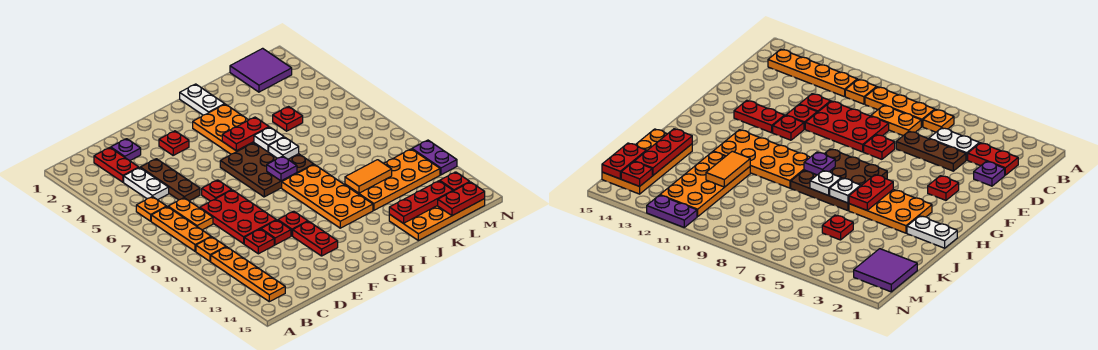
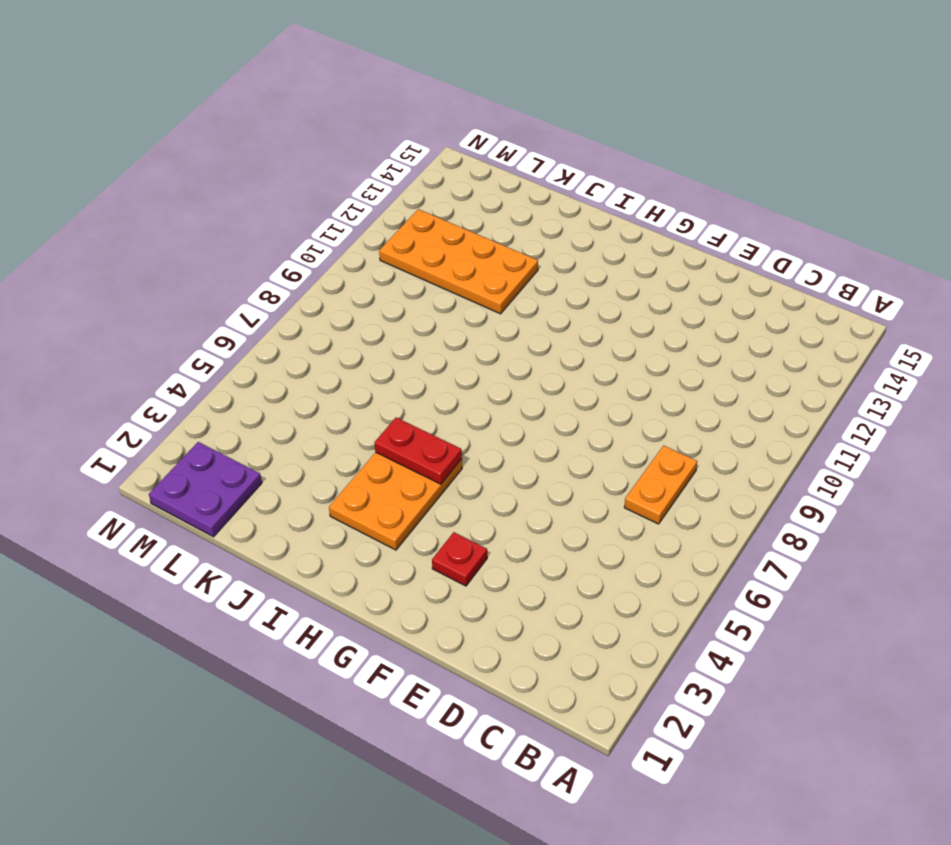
purple 2x2 plate [149,442,262,537] -> purple 2x2 tile [230,48,292,92]
none -> orange 1x1 plate [136,197,167,221]
none -> orange 1x3 plate [151,207,211,251]
none -> orange 1x1 plate [196,237,226,261]
none -> orange 1x4 plate [211,247,285,302]

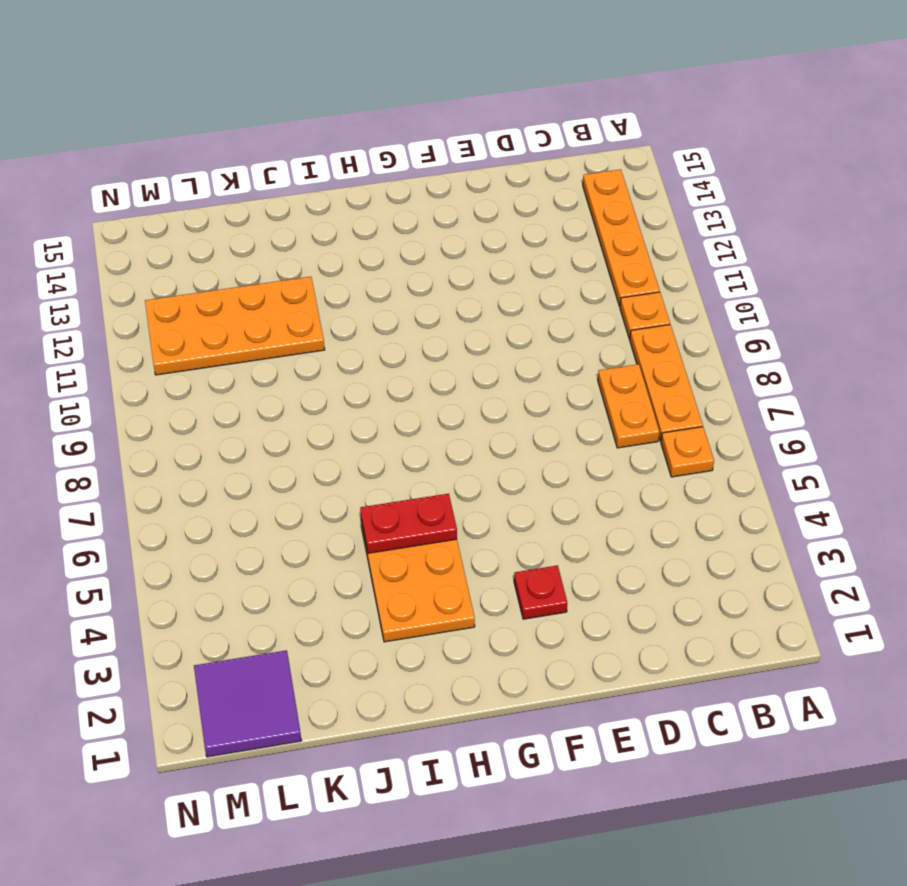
none -> red 1x2 plate [94,148,139,182]
none -> white 1x2 plate [124,168,169,200]
none -> purple 1x1 plate [111,139,141,161]
none -> brown 1x3 plate [140,159,200,201]

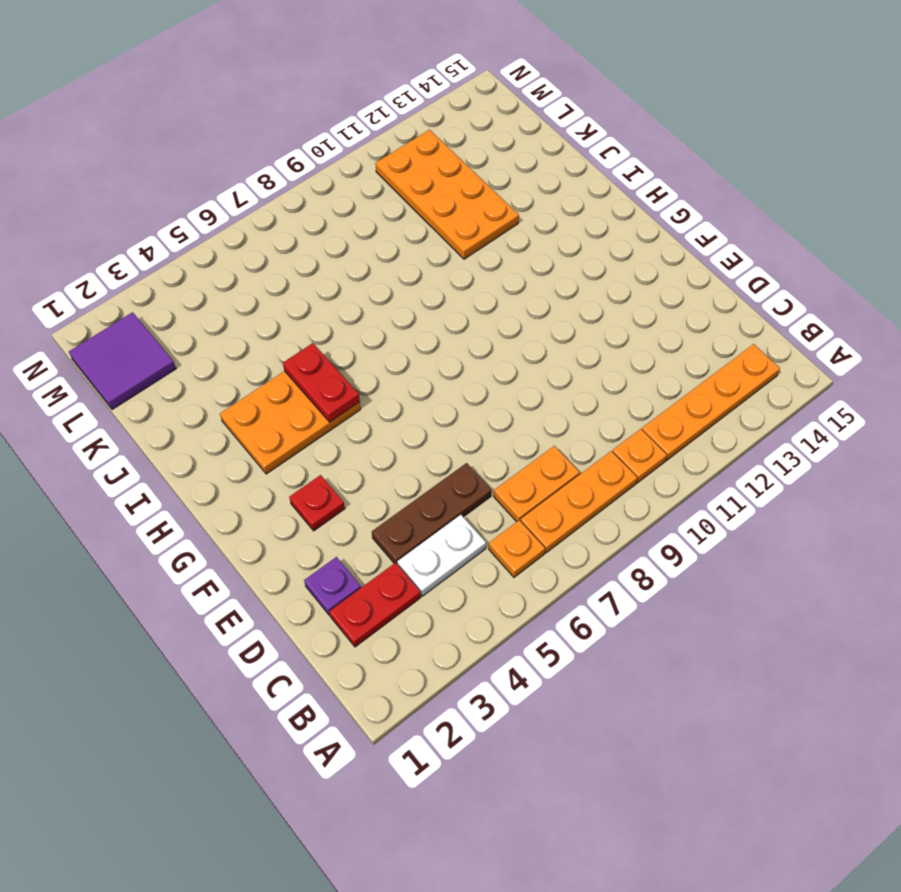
none -> red 2x3 plate [200,190,276,244]
none -> red 1x1 plate [244,229,274,254]
none -> red 1x1 plate [202,180,231,201]
none -> red 1x1 plate [261,220,291,245]

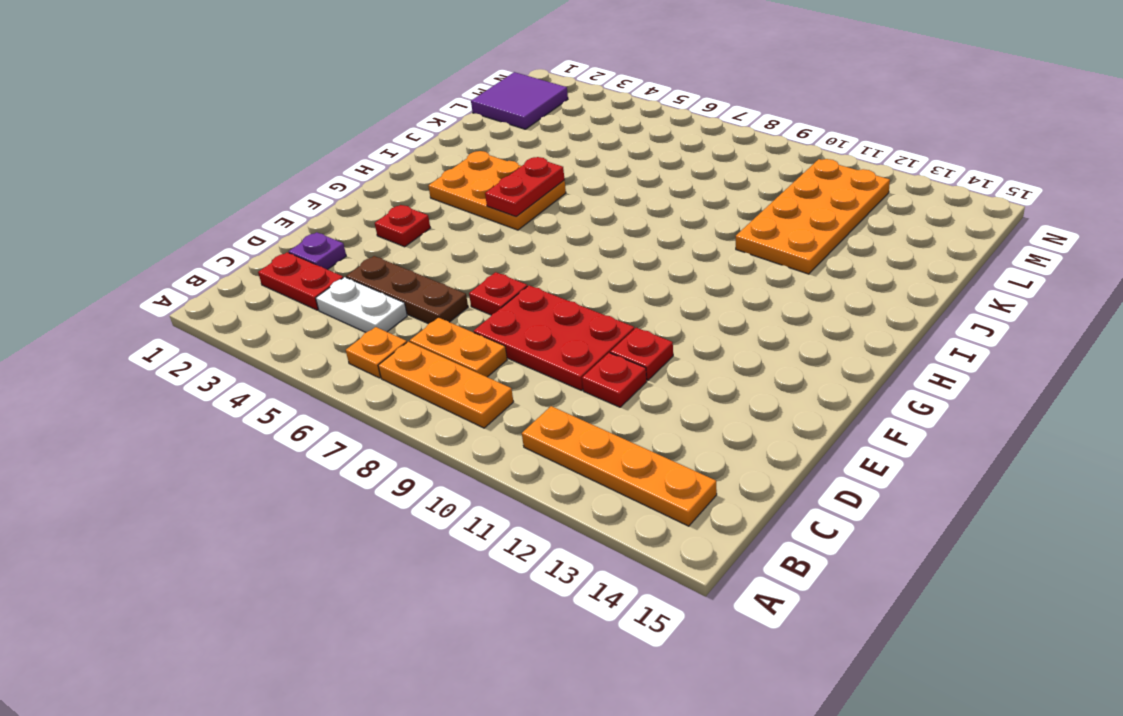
none -> orange 1x1 plate [196,237,226,261]
none -> red 1x1 plate [278,211,308,236]
none -> red 1x2 plate [293,221,338,256]
none -> brown 3x3 plate [220,143,314,197]

